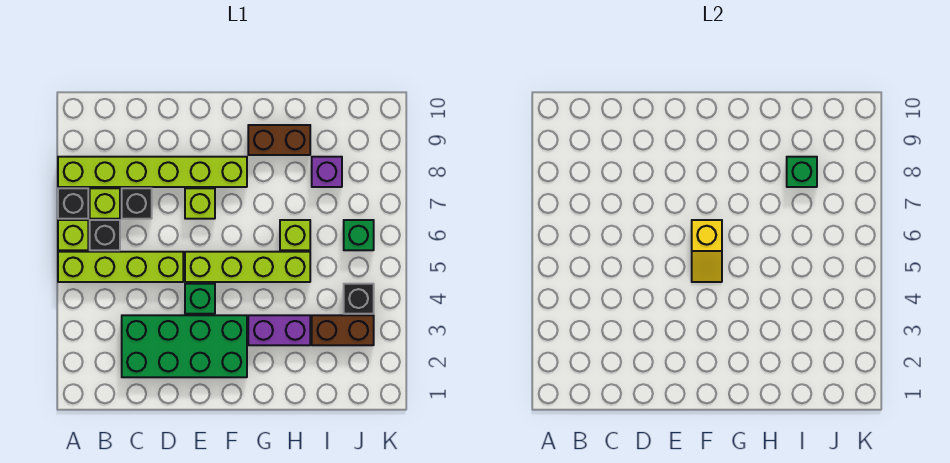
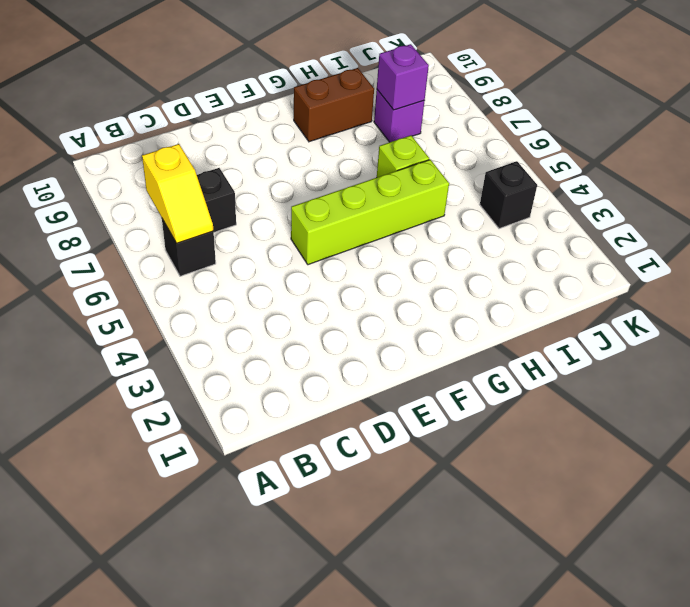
yellow 1x2 slope [142,144,213,243] -> yellow 1x2 slope moved to [692,220,722,282]
purple 1x1 brick [377,44,429,110] -> green 1x1 brick [787,157,817,187]
none -> lime 1x4 brick [58,252,183,282]
none -> lime 1x1 brick [58,220,88,250]
none -> black 1x1 brick [58,188,88,219]

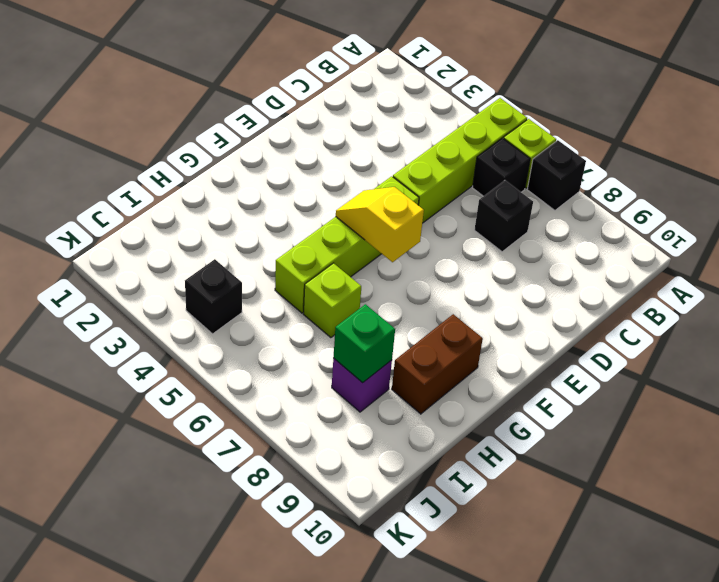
none -> lime 1x6 brick [58,157,247,187]
none -> lime 1x1 brick [90,188,120,219]
none -> green 2x4 brick [122,315,247,377]

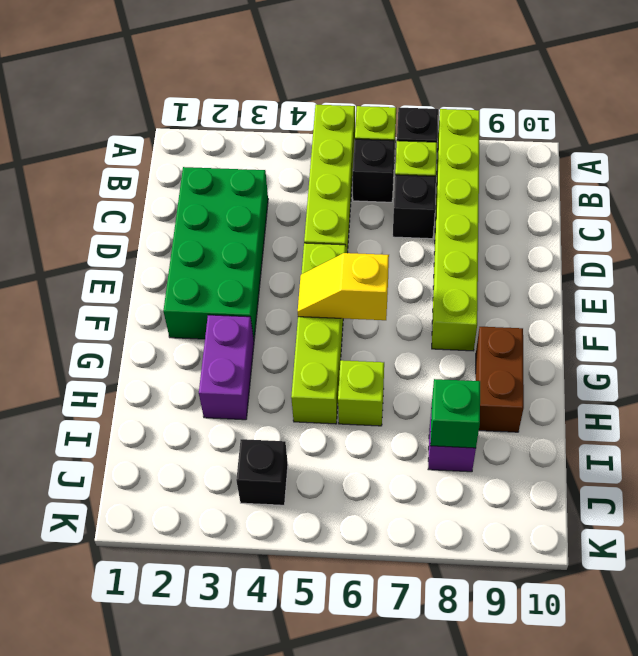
none -> green 1x1 brick [185,284,215,314]
none -> lime 1x1 brick [185,188,215,219]
none -> brown 1x2 brick [312,315,374,345]

